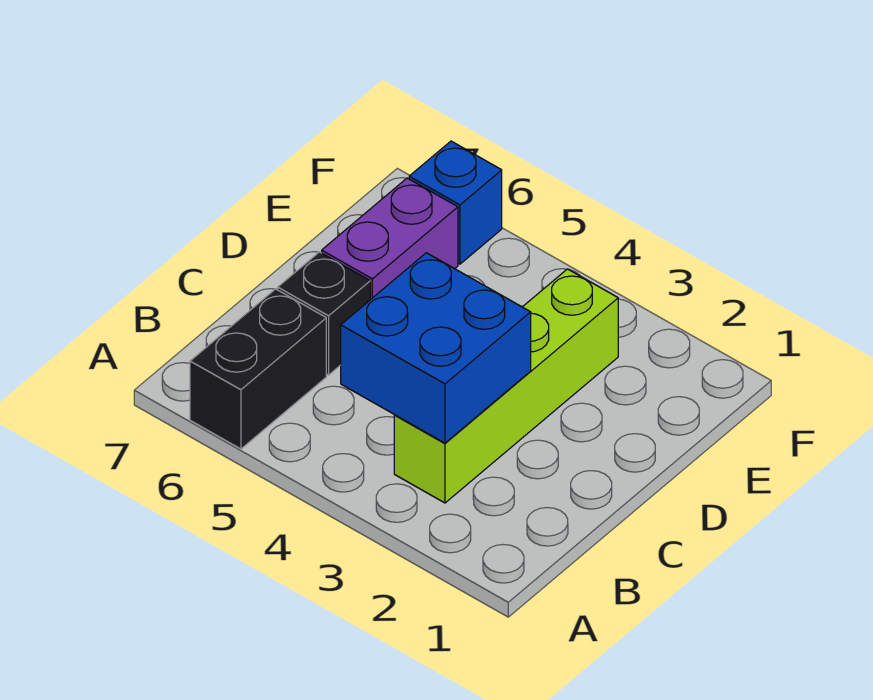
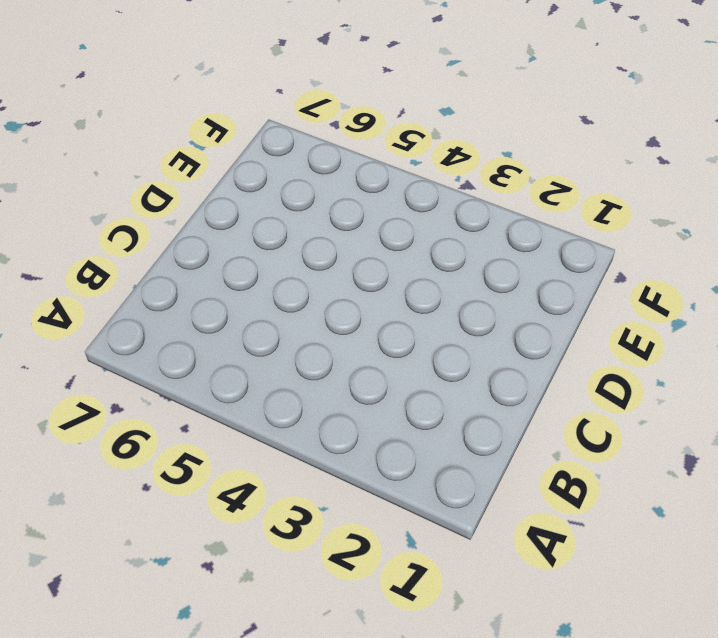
none -> black 1x2 brick [190,289,326,449]
none -> lime 1x4 brick [394,269,618,503]

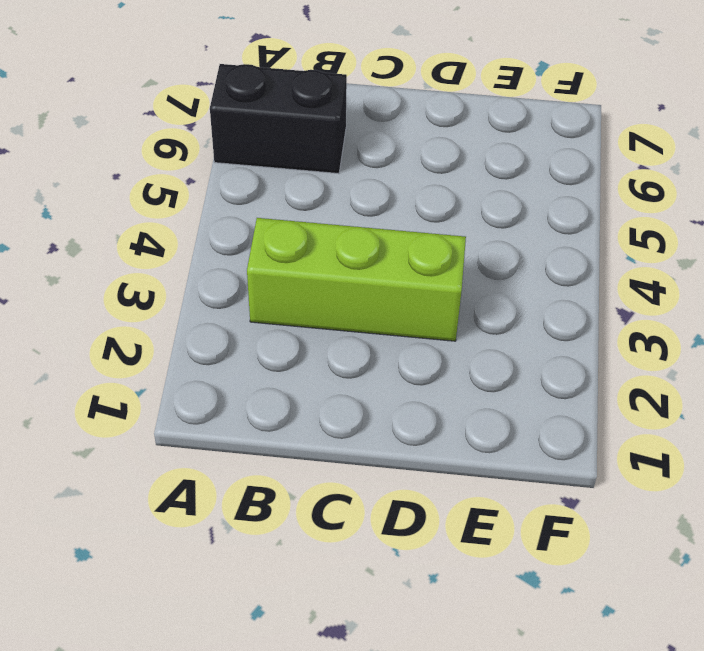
lime 1x3 brick [247,218,466,341] -> lime 1x4 brick [394,269,618,503]
none -> black 1x1 brick [278,252,370,375]
none -> purple 1x2 brick [322,178,458,300]

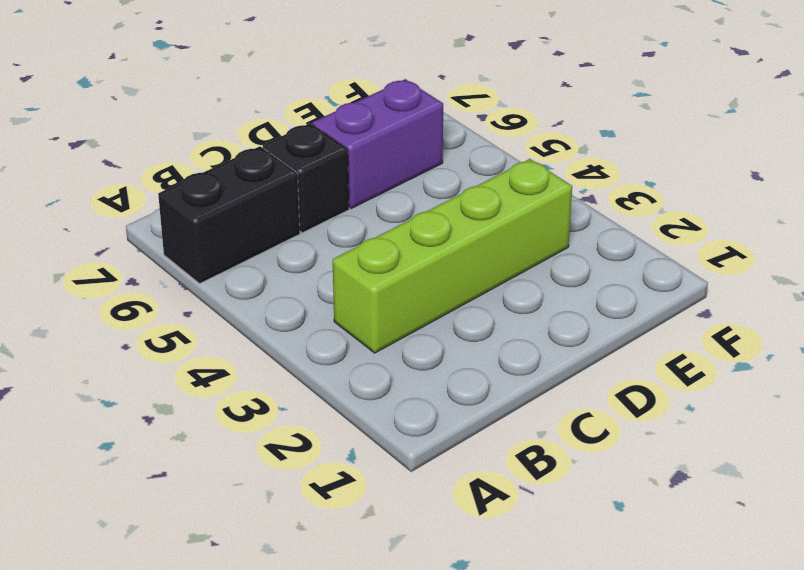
none -> blue 1x1 brick [409,141,502,264]
none -> blue 2x2 brick [341,253,531,443]

